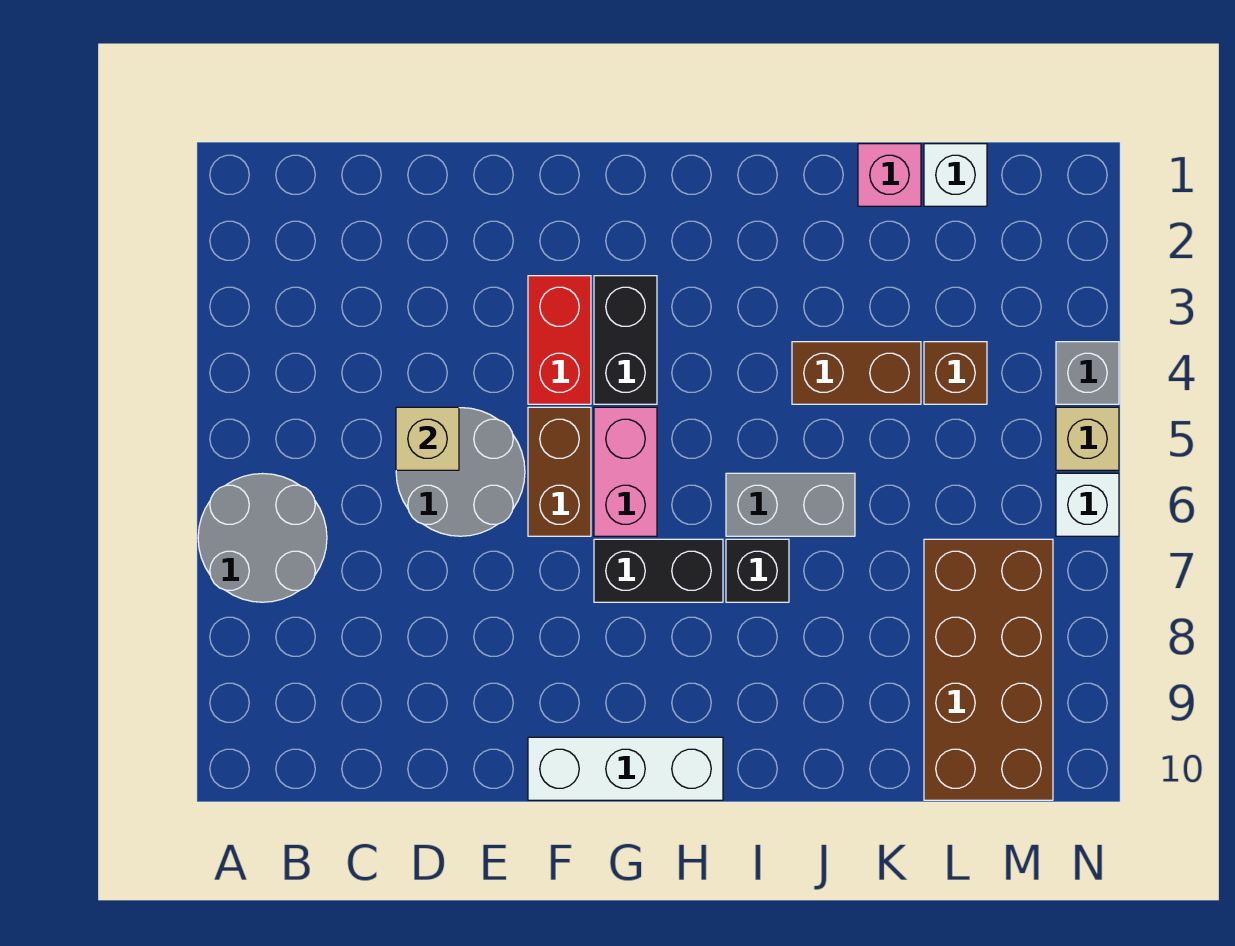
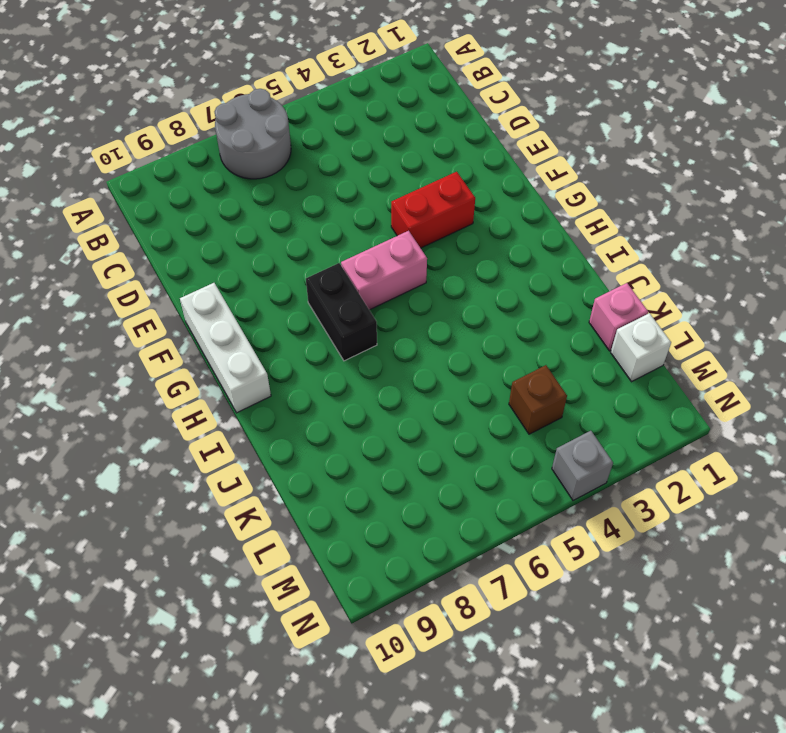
none -> grey 2x2 round brick [396,408,525,536]
none -> brown 1x2 brick [528,407,591,536]
none -> black 1x2 brick [594,276,657,404]

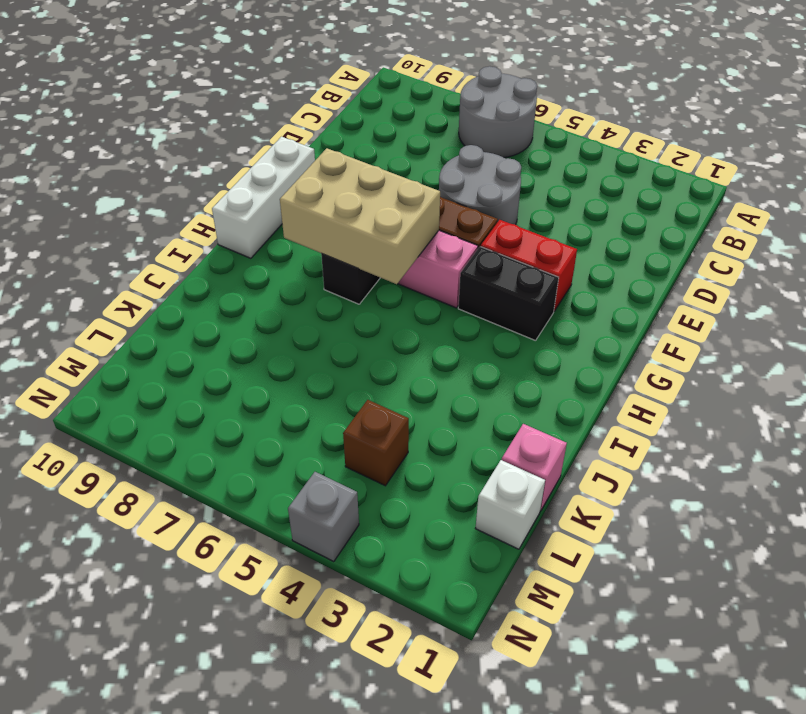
tan 2x3 brick [280,148,440,284] -> none
none -> grey 1x2 brick [726,473,855,536]
none -> black 1x1 brick [726,539,789,602]
none -> brown 1x2 brick [792,342,921,404]

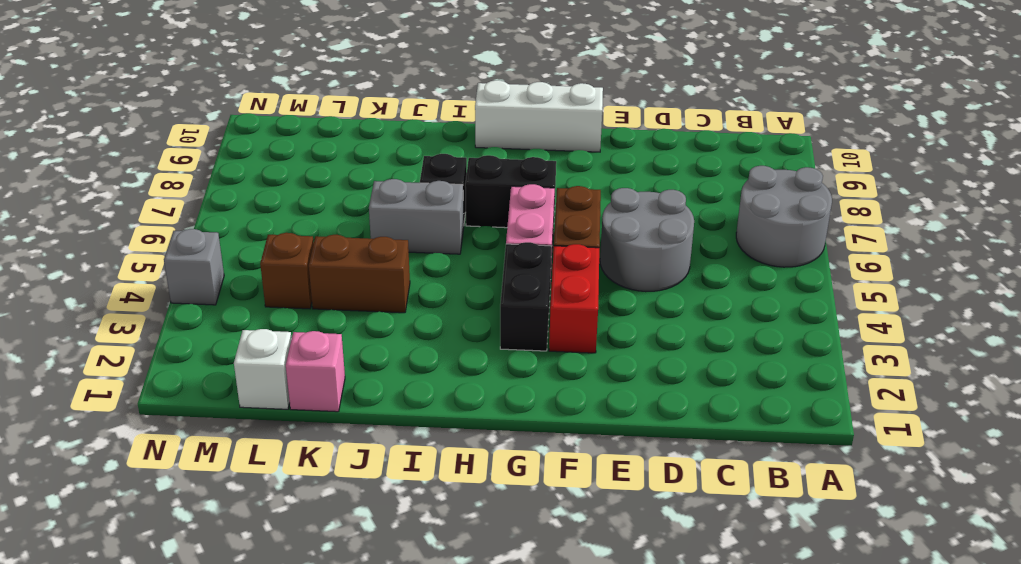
none -> brown 2x4 brick [924,539,1053,800]
none -> tan 1x1 brick [1056,407,1119,470]
none -> white 1x1 brick [1056,473,1119,536]

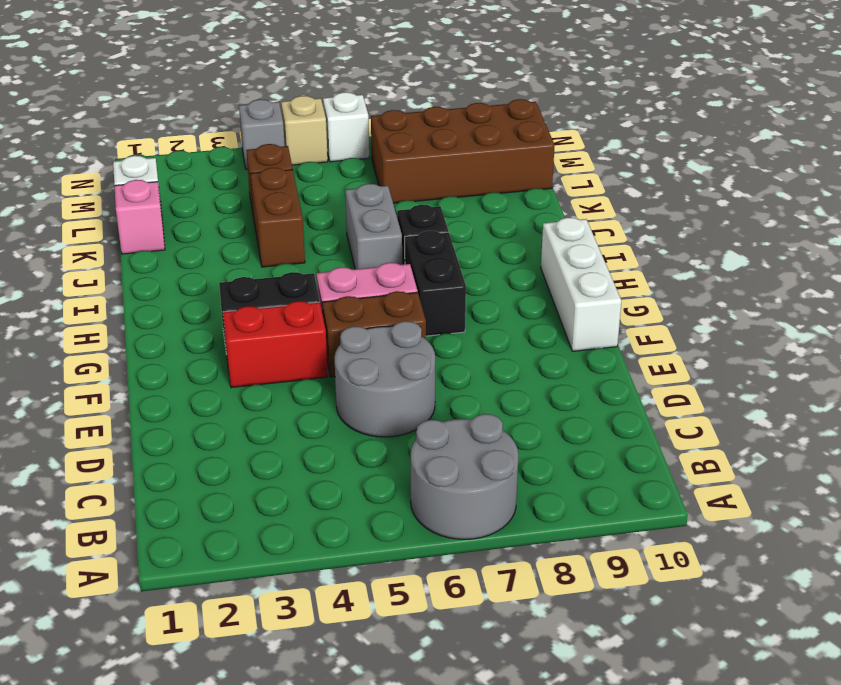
none -> tan 1x1 brick [396,407,459,470]

